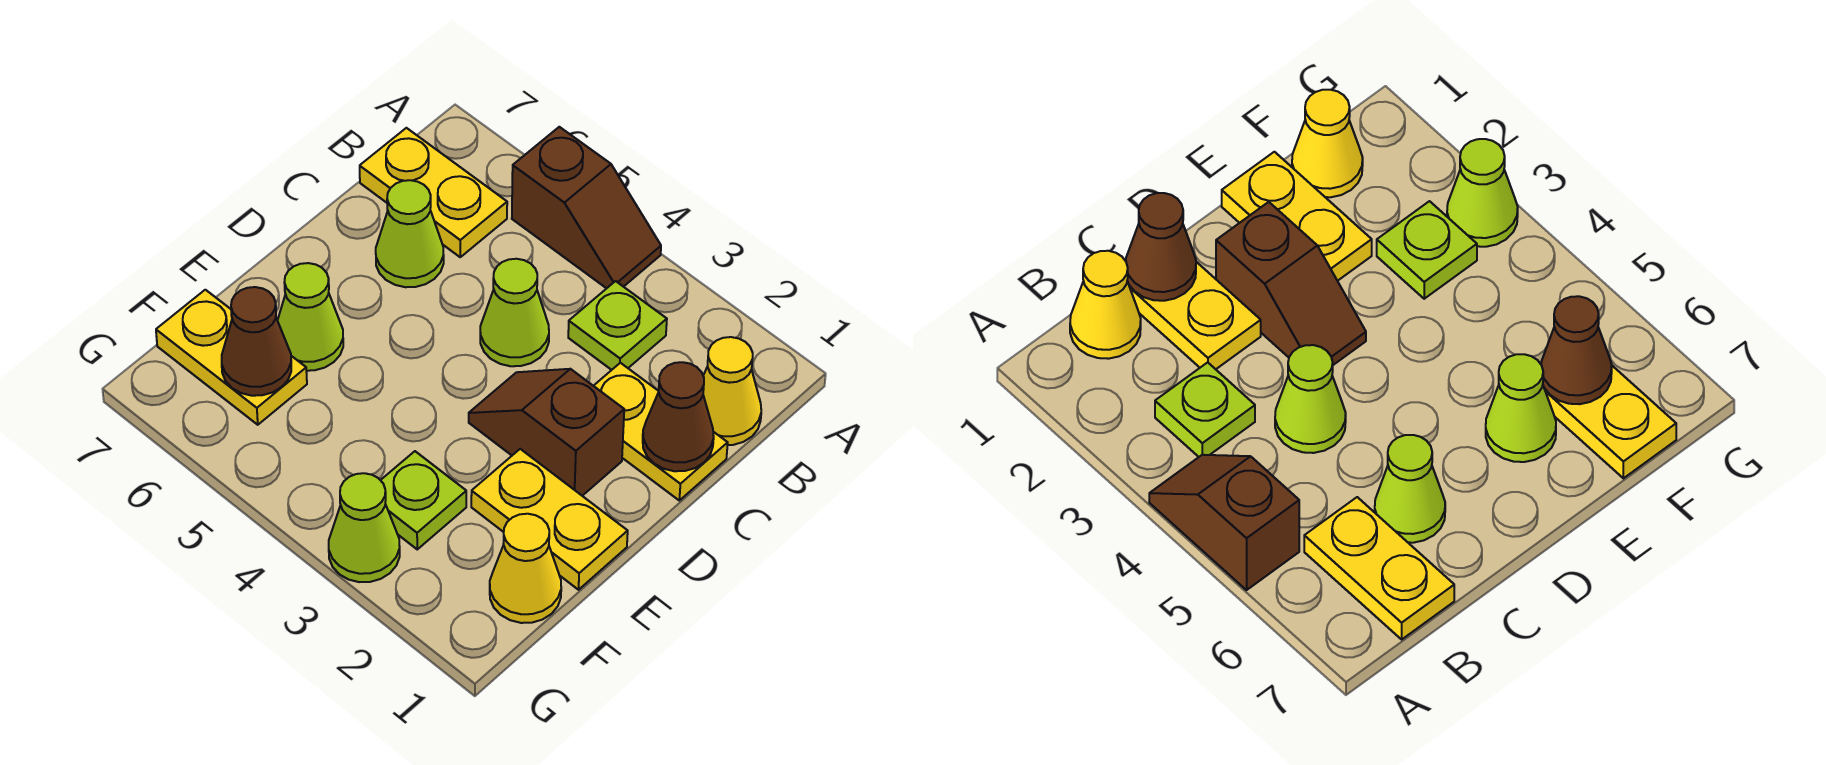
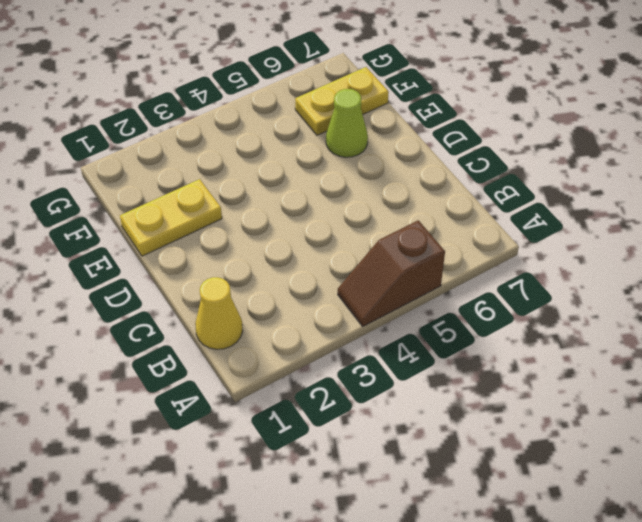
none -> lime 1x1 plate [568,281,667,370]
none -> yellow 1x2 plate [360,128,507,257]
none -> yellow 1x2 plate [594,363,728,500]

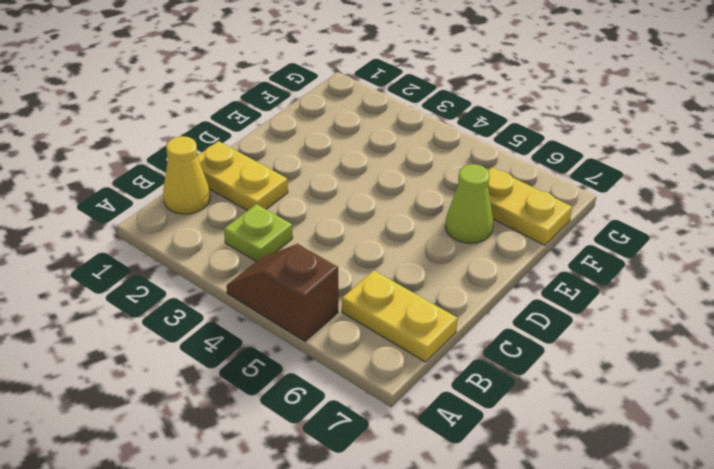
none -> lime 1x1 cone [480,259,549,366]
none -> lime 1x1 cone [376,180,444,287]
none -> brown 1x2 slope [469,369,624,496]

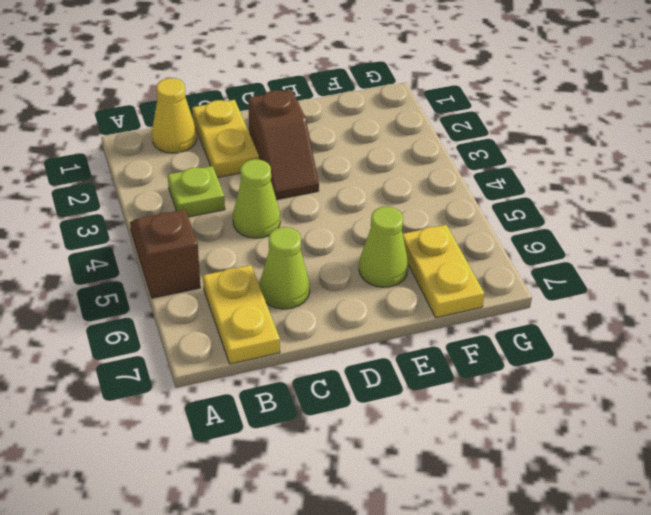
none -> yellow 1x2 plate [471,449,628,590]
none -> yellow 1x1 cone [490,514,561,623]
none -> lime 1x1 plate [381,451,466,549]

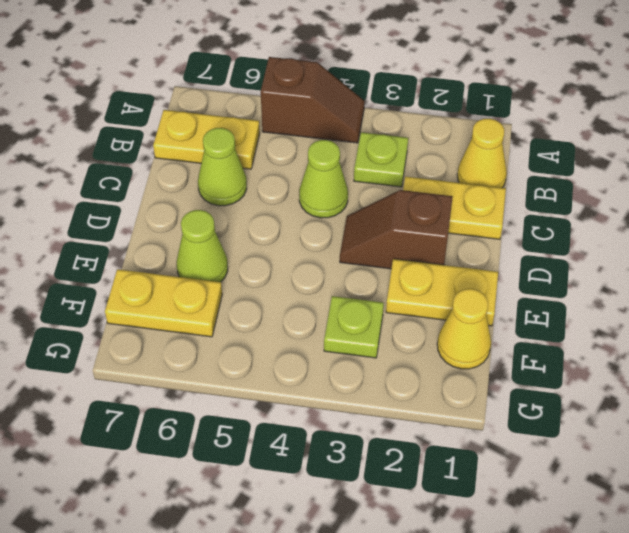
none -> lime 1x1 cone [329,473,400,582]
none -> brown 1x1 cone [643,362,714,471]
none -> brown 1x1 cone [222,287,291,396]

